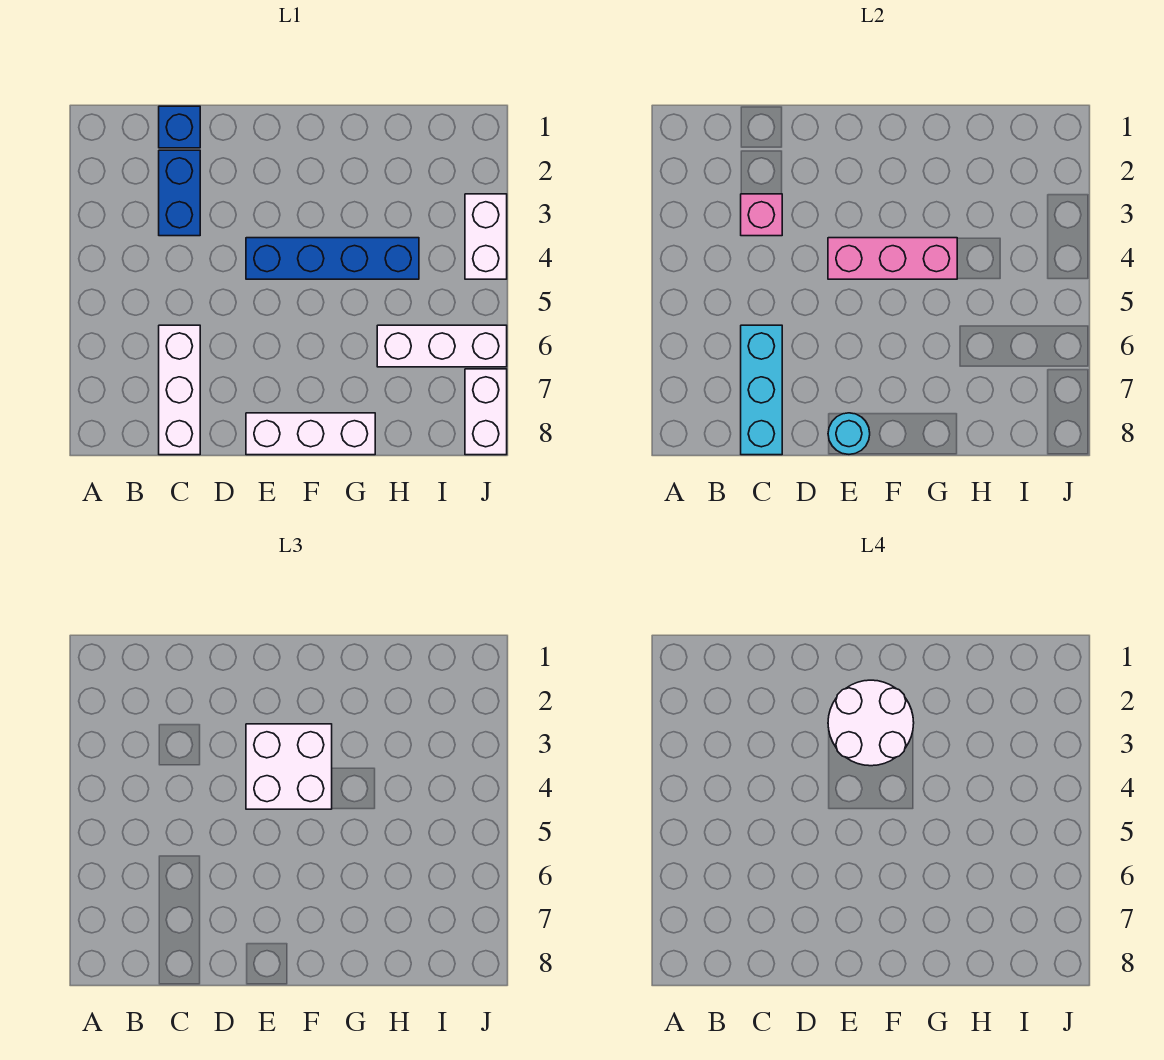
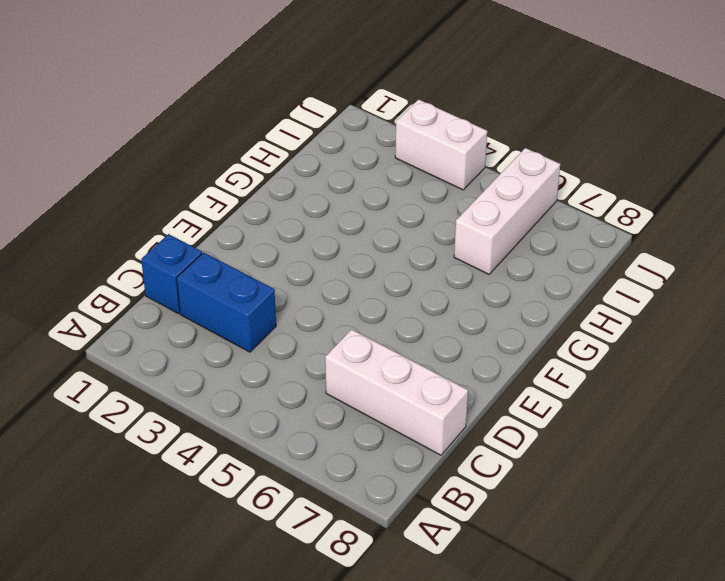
none -> blue 1x4 brick [246,238,419,279]
none -> white 1x3 brick [246,413,375,455]
none -> white 1x2 brick [465,369,507,455]

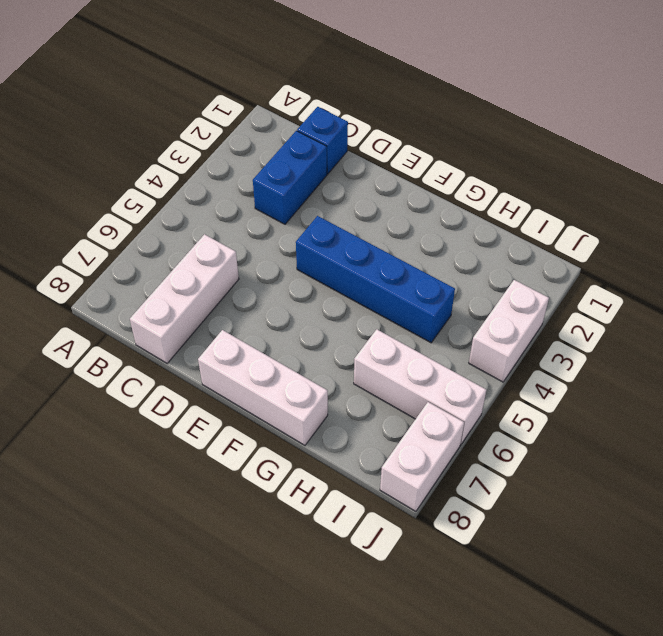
none -> pink 1x1 brick [741,194,782,236]
none -> cyan 1x3 brick [741,325,782,455]
none -> pink 1x3 brick [828,238,957,279]

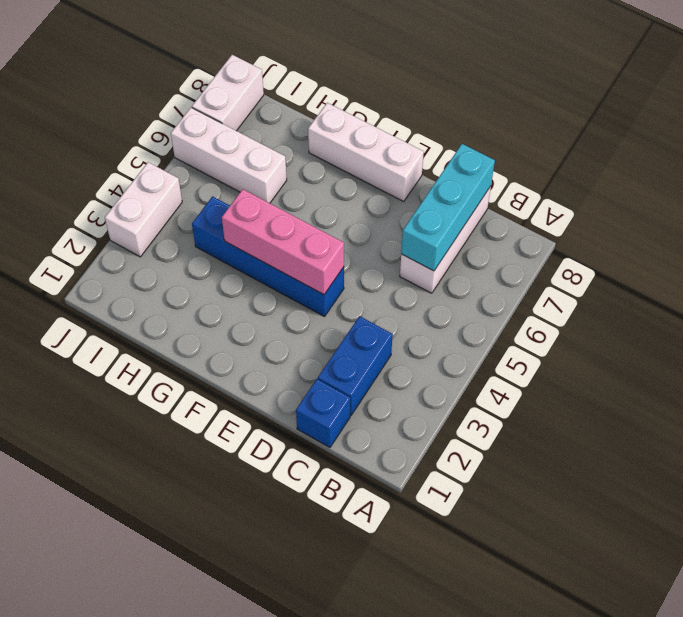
none -> pink 1x1 brick [741,194,782,236]
none -> cyan 1x1 round brick [828,413,870,454]
none -> white 2x2 brick [246,724,332,809]

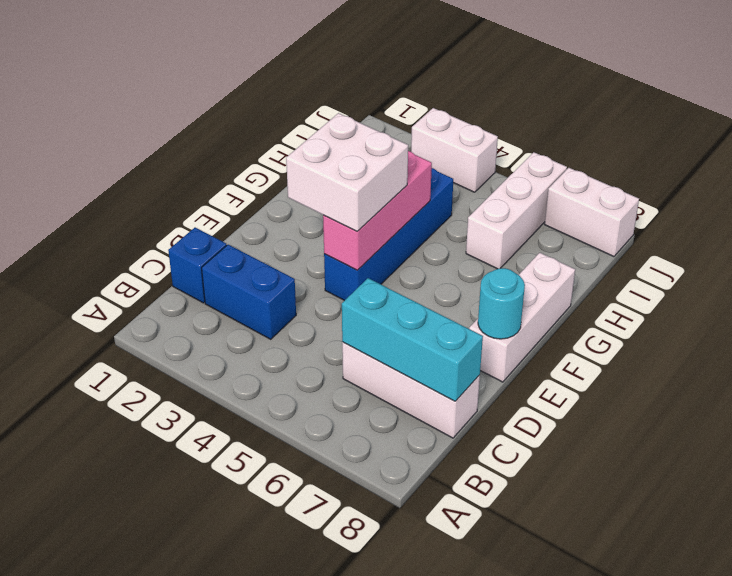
none -> pink 1x1 brick [741,194,782,236]
none -> white 2x2 round brick [828,680,914,766]

